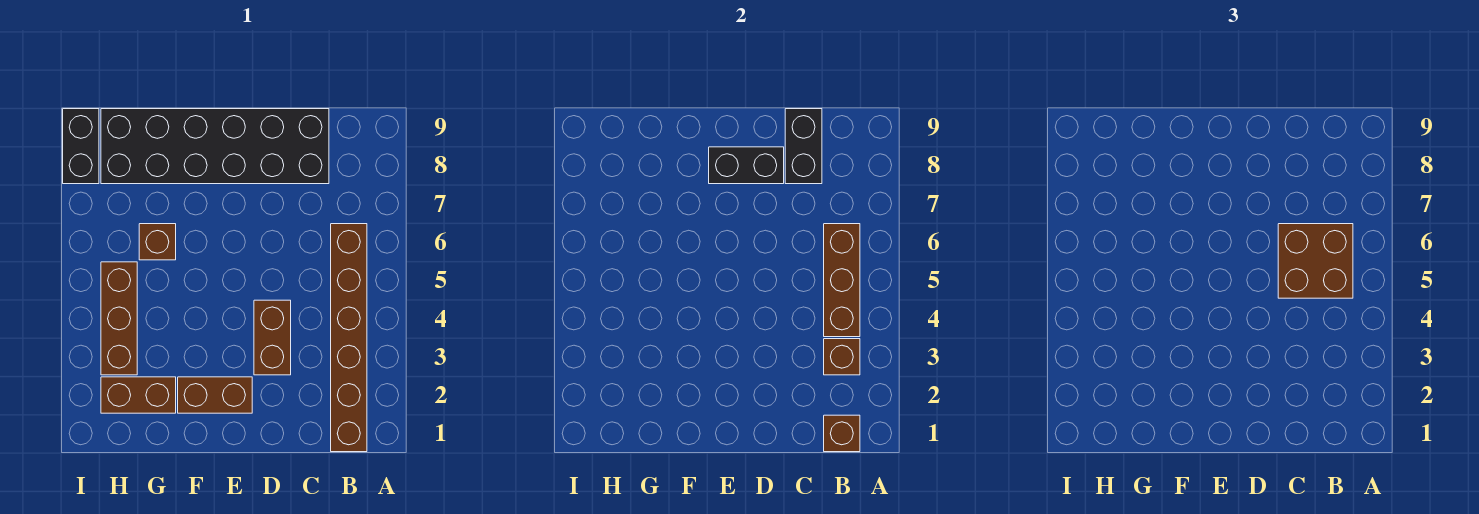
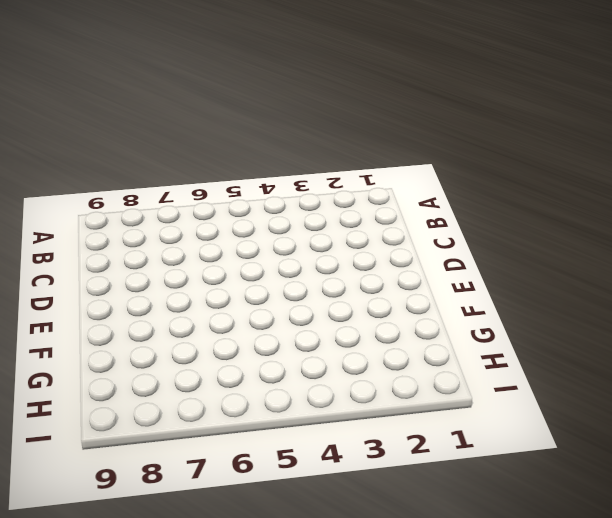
none -> brown 1x6 brick [331,224,367,452]
none -> black 2x6 brick [101,109,329,184]
none -> brown 1x2 brick [254,300,291,375]

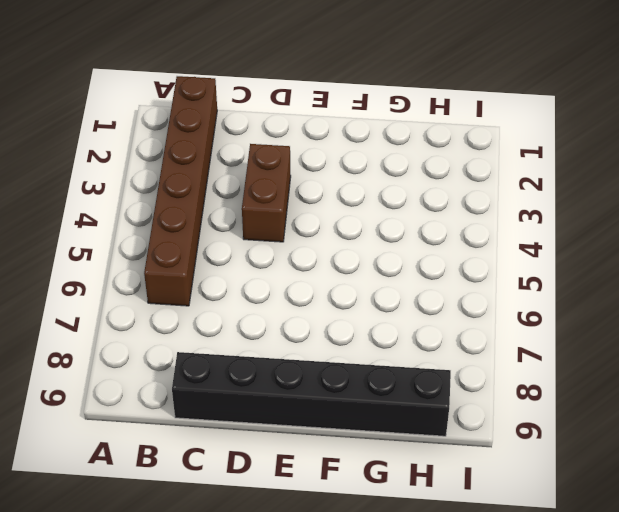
black 1x6 brick [172,352,451,436] -> black 2x6 brick [101,109,329,184]
none -> brown 1x2 brick [178,377,252,413]
none -> brown 1x2 brick [101,377,176,413]
none -> brown 1x1 brick [139,224,176,260]

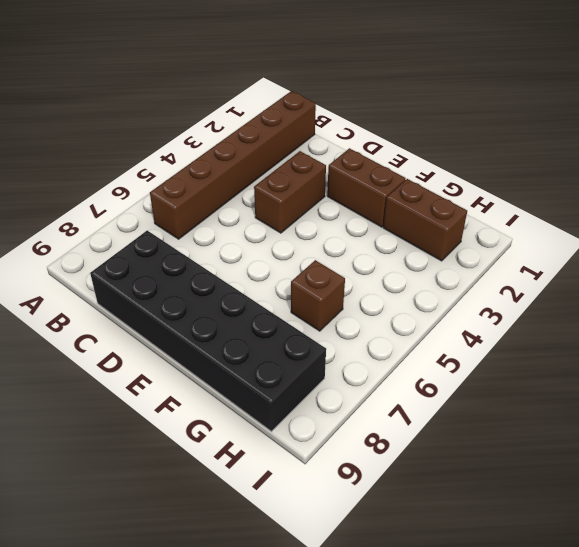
none -> brown 1x3 brick [101,262,137,375]
none -> black 1x2 brick [63,109,99,184]
none -> brown 1x1 brick [824,415,860,452]

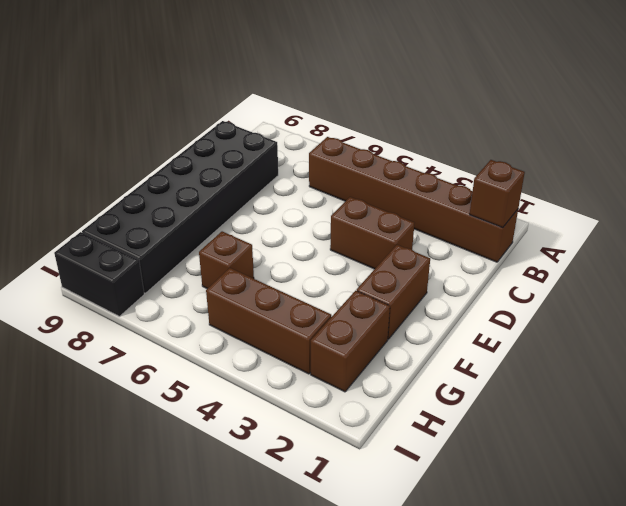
none -> brown 1x1 brick [824,339,860,375]
none -> brown 1x3 brick [824,224,860,337]
none -> black 1x2 brick [785,109,822,184]

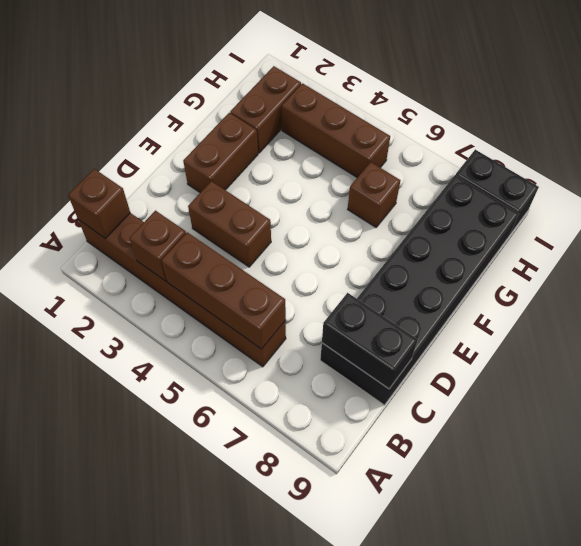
none -> black 1x2 brick [709,147,784,184]
none -> brown 2x2 brick [1278,224,1353,298]

